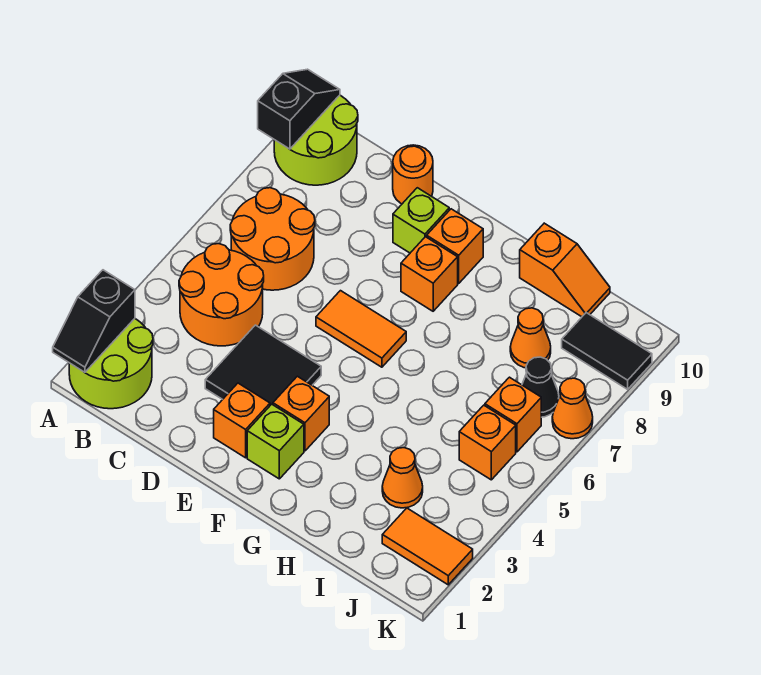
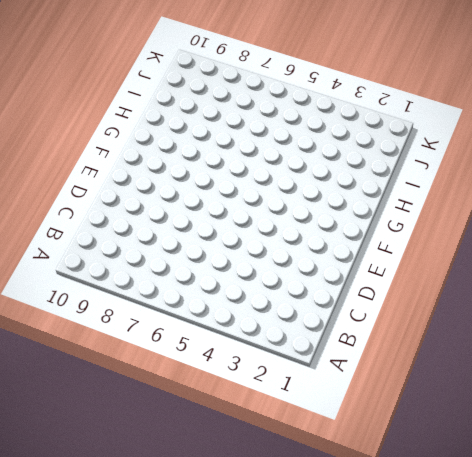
none -> lime 2x2 round brick [69,319,153,409]
none -> lime 2x2 round brick [274,95,358,185]
none -> orange 2x2 round brick [179,244,264,346]

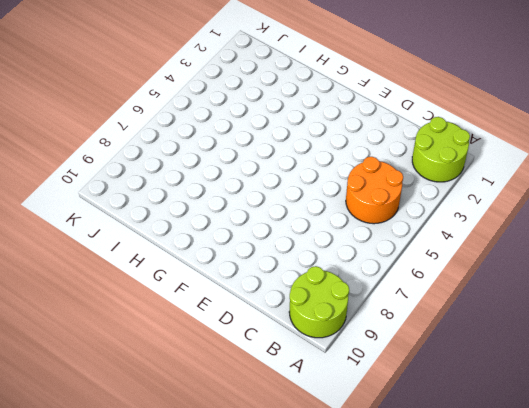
none -> orange 2x2 round brick [230,188,315,290]
none -> black 2x2 tile [205,325,321,405]
none -> orange 1x1 round brick [393,145,433,204]

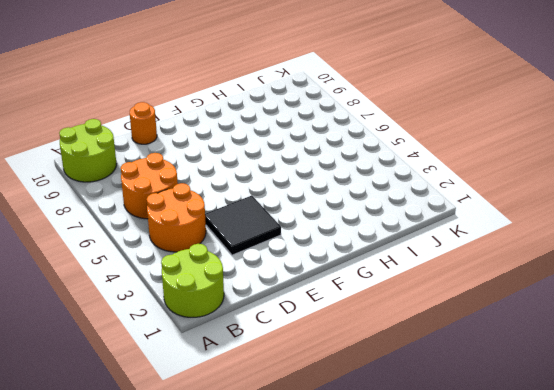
none -> orange 1x1 brick [214,383,270,458]
none -> orange 1x2 tile [316,291,406,367]
none -> lime 1x1 brick [393,188,449,253]

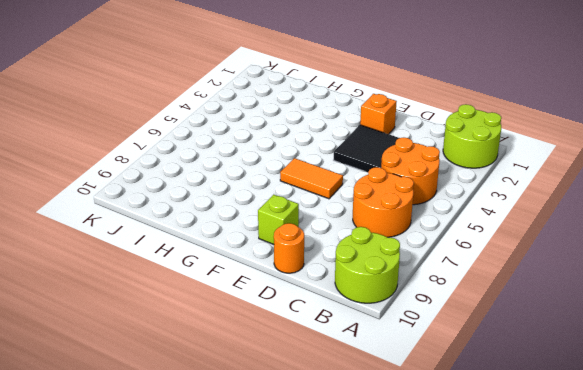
none -> lime 1x1 brick [247,404,304,479]
none -> orange 1x1 brick [273,376,329,451]
none -> orange 1x1 brick [401,237,458,311]

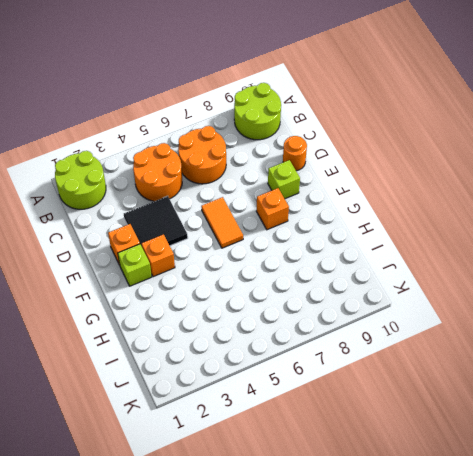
none -> orange 1x1 brick [427,209,483,283]
none -> orange 1x2 slope [520,223,610,317]
none -> orange 1x1 cone [382,448,423,508]

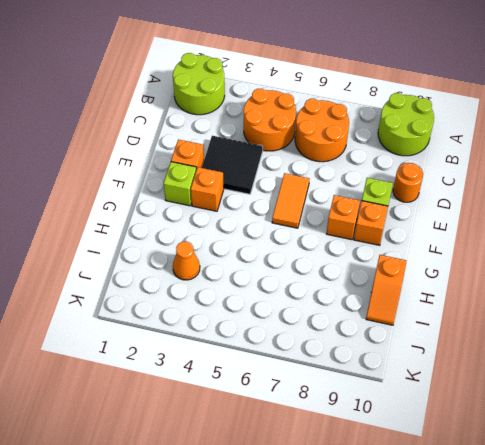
none -> orange 1x1 cone [510,308,551,368]
none -> orange 1x2 tile [382,508,473,585]
none -> orange 1x1 brick [459,405,516,480]

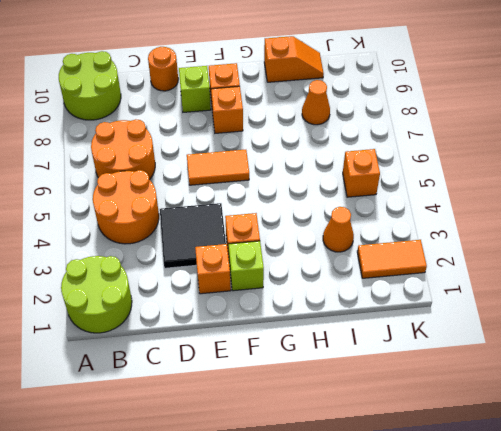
none -> orange 1x1 brick [485,377,541,452]
none -> black 1x1 cone [522,357,559,417]
none -> black 1x2 tile [562,313,652,389]

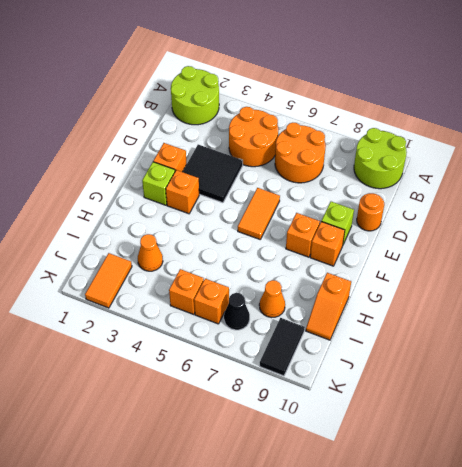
none -> orange 1x1 cone [552,378,593,439]
none -> black 1x2 slope [53,270,135,372]
none -> black 1x2 slope [258,69,340,149]

